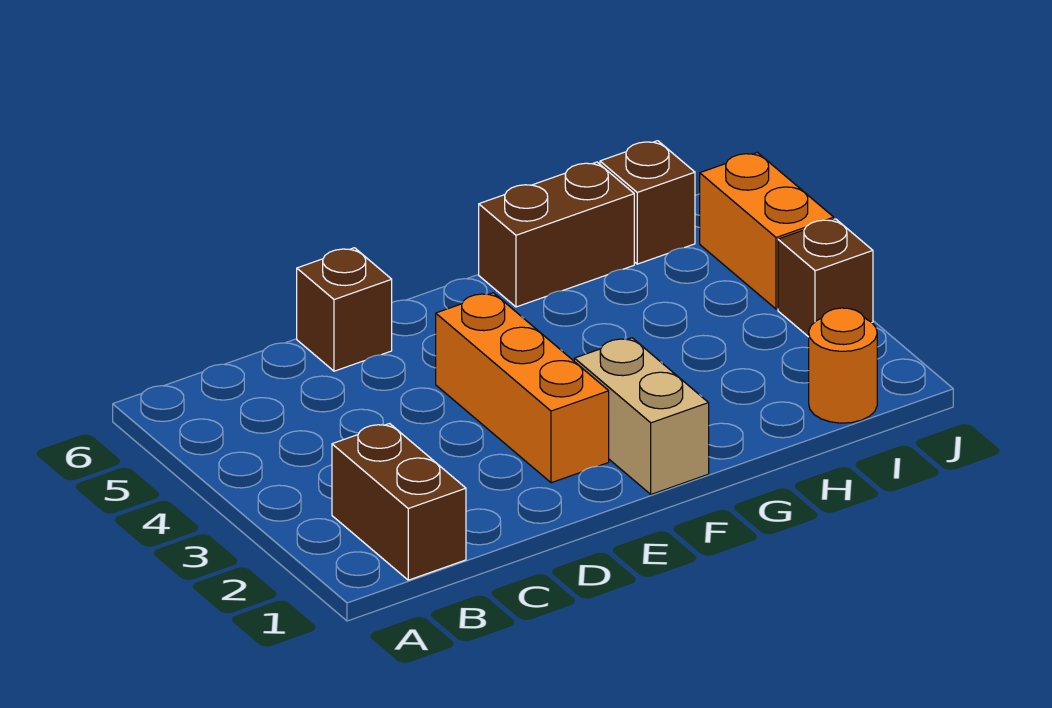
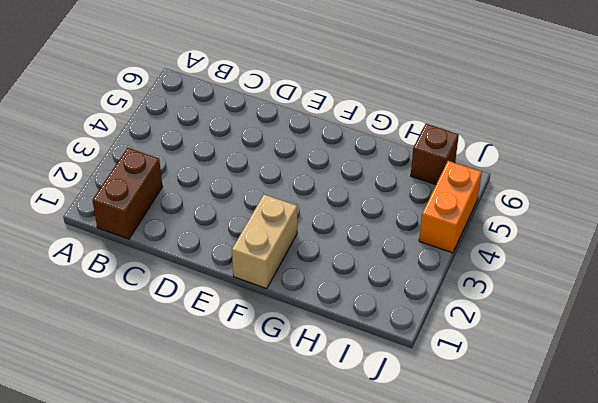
none -> brown 1x1 brick [297,248,392,371]
none -> orange 1x3 brick [436,293,609,483]

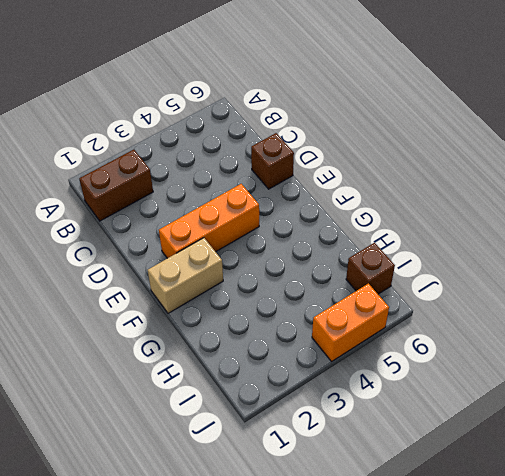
none -> brown 1x2 brick [479,162,634,307]
none -> orange 1x1 round brick [809,308,877,423]

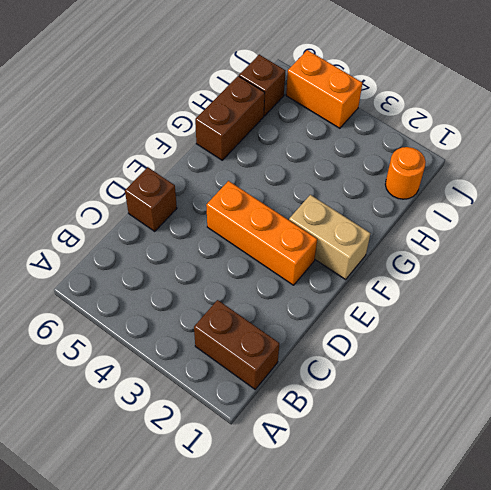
none -> brown 1x1 brick [778,219,873,337]

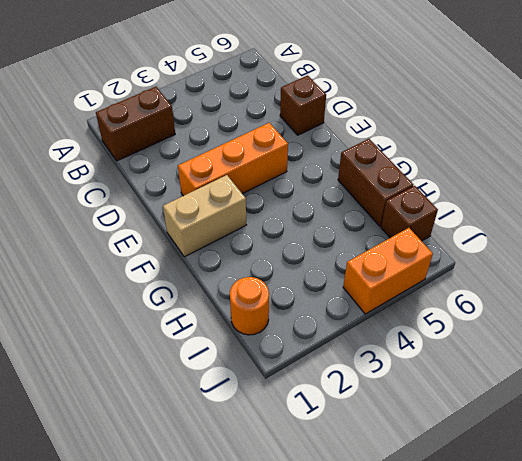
none -> brown 1x1 brick [778,219,873,337]

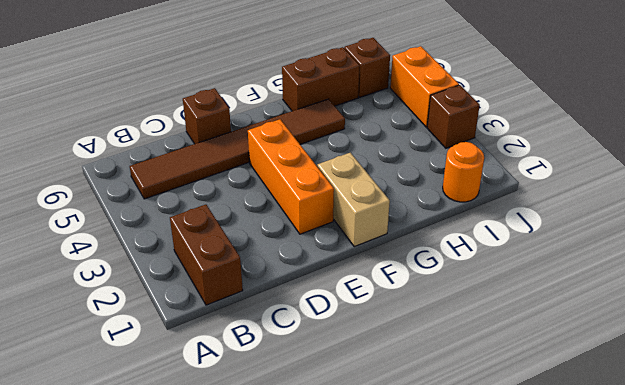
brown 1x6 tile [130,99,345,199] -> none

